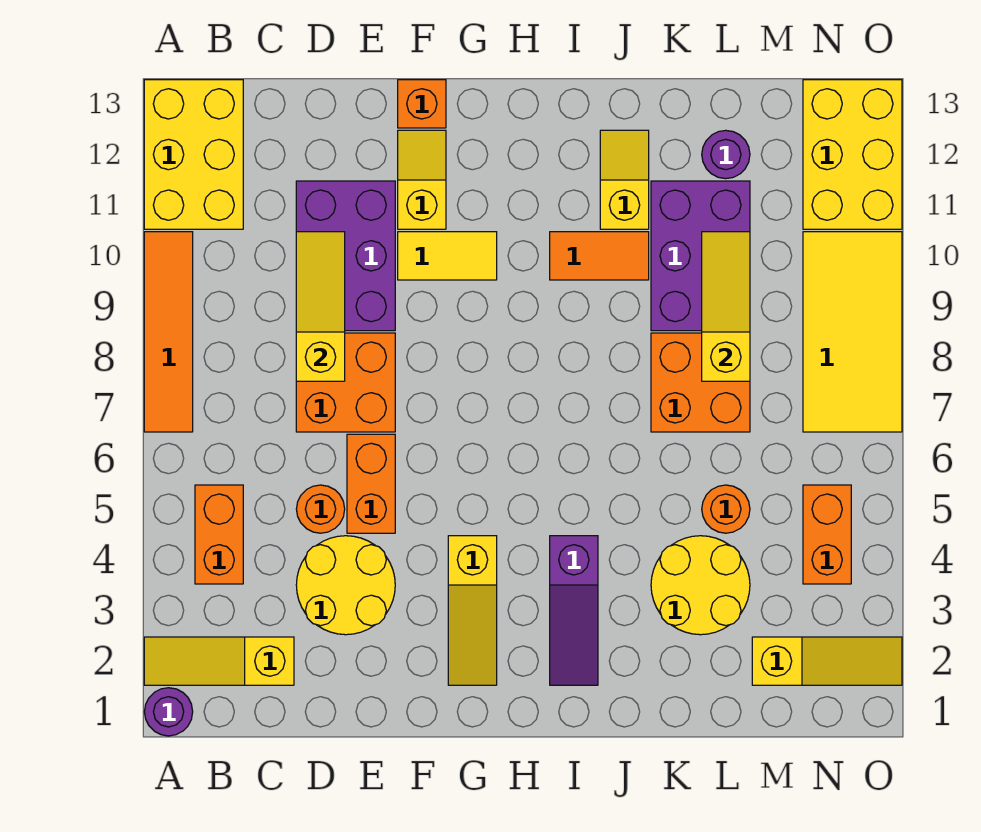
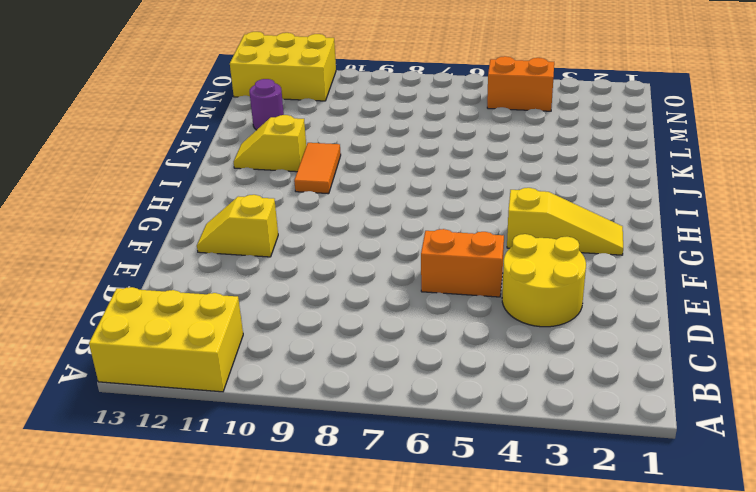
none -> purple 1x1 round brick [144,688,193,736]
none -> yellow 1x3 slope [144,637,294,685]
none -> orange 1x4 tile [144,232,193,432]

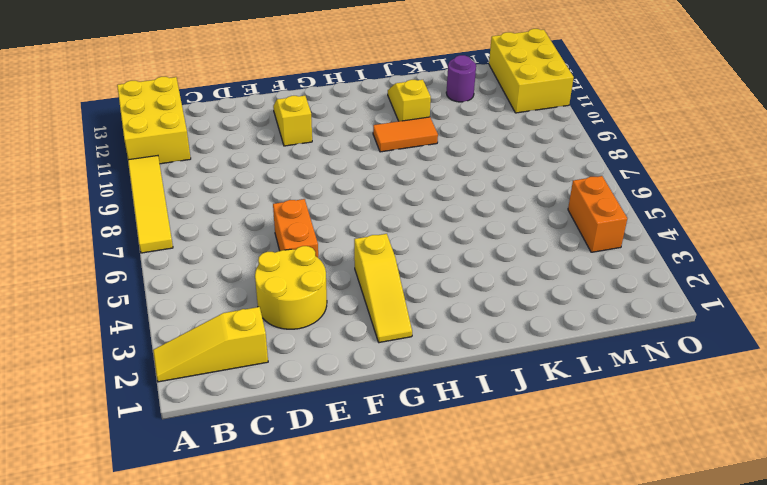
yellow 1x4 tile [128,156,173,253] -> orange 1x4 tile [144,232,193,432]
none -> purple 1x1 round brick [144,688,193,736]
none -> orange 1x2 brick [195,485,243,584]
none -> orange 1x1 round brick [296,485,345,533]

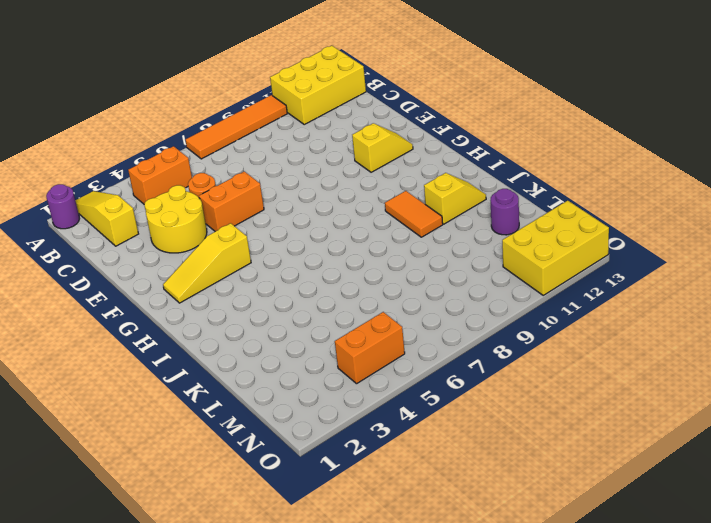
none -> orange 2x2 brick [296,333,395,432]
none -> purple 2x3 brick [296,181,395,331]
none -> yellow 1x2 tile [398,232,497,280]

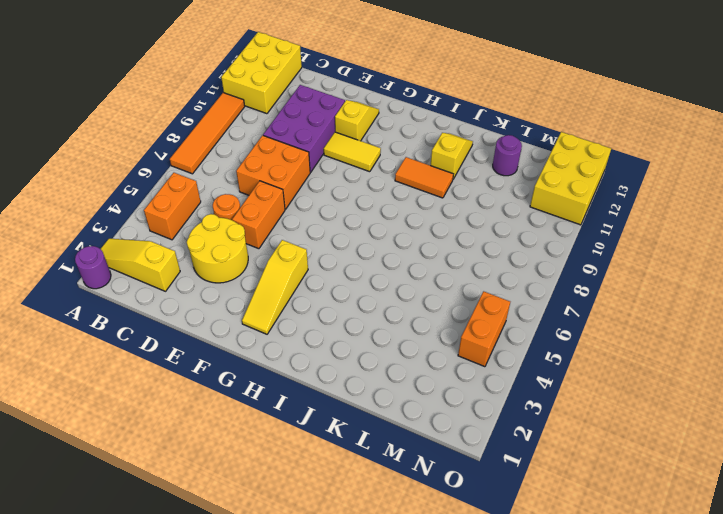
none -> orange 1x1 brick [398,80,446,128]
none -> purple 1x3 slope [550,536,598,685]
none -> yellow 2x2 round brick [651,536,750,635]

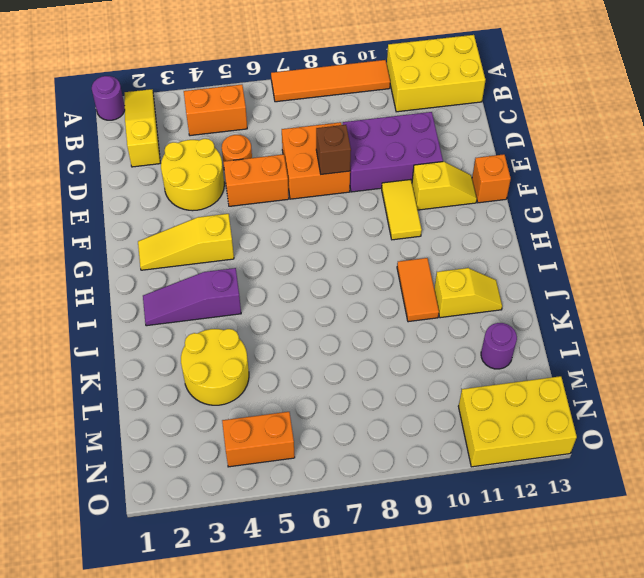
brown 1x1 brick [316,125,351,174] -> none
none -> orange 2x2 brick [651,333,750,432]
none -> purple 2x3 brick [651,181,750,331]
none -> orange 1x1 round brick [702,485,750,533]

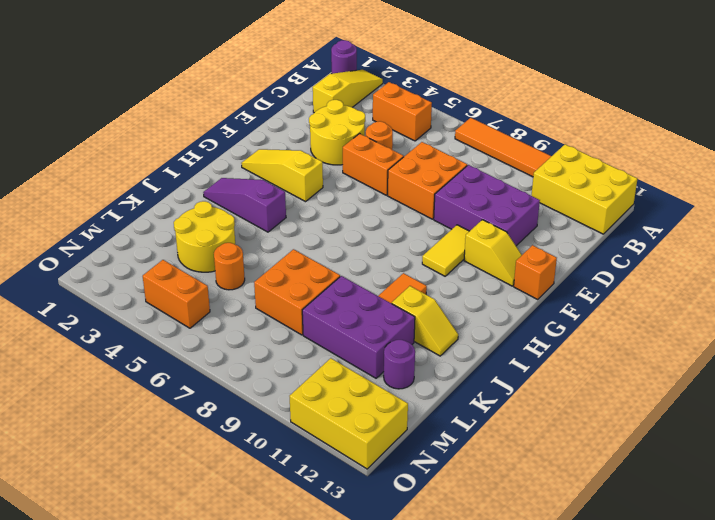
none -> yellow 1x3 slope [752,637,902,685]
none -> yellow 2x4 tile [803,232,902,432]
none -> yellow 1x3 slope [296,232,345,381]

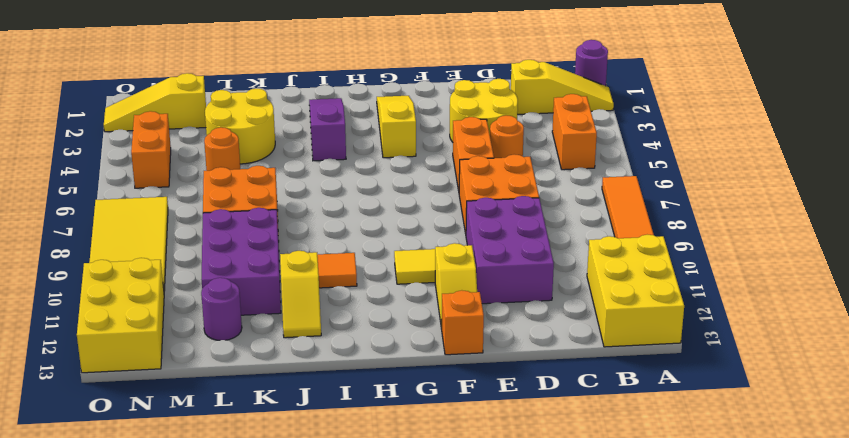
none -> yellow 1x3 slope [296,232,345,381]
none -> yellow 1x3 slope [702,232,750,381]

